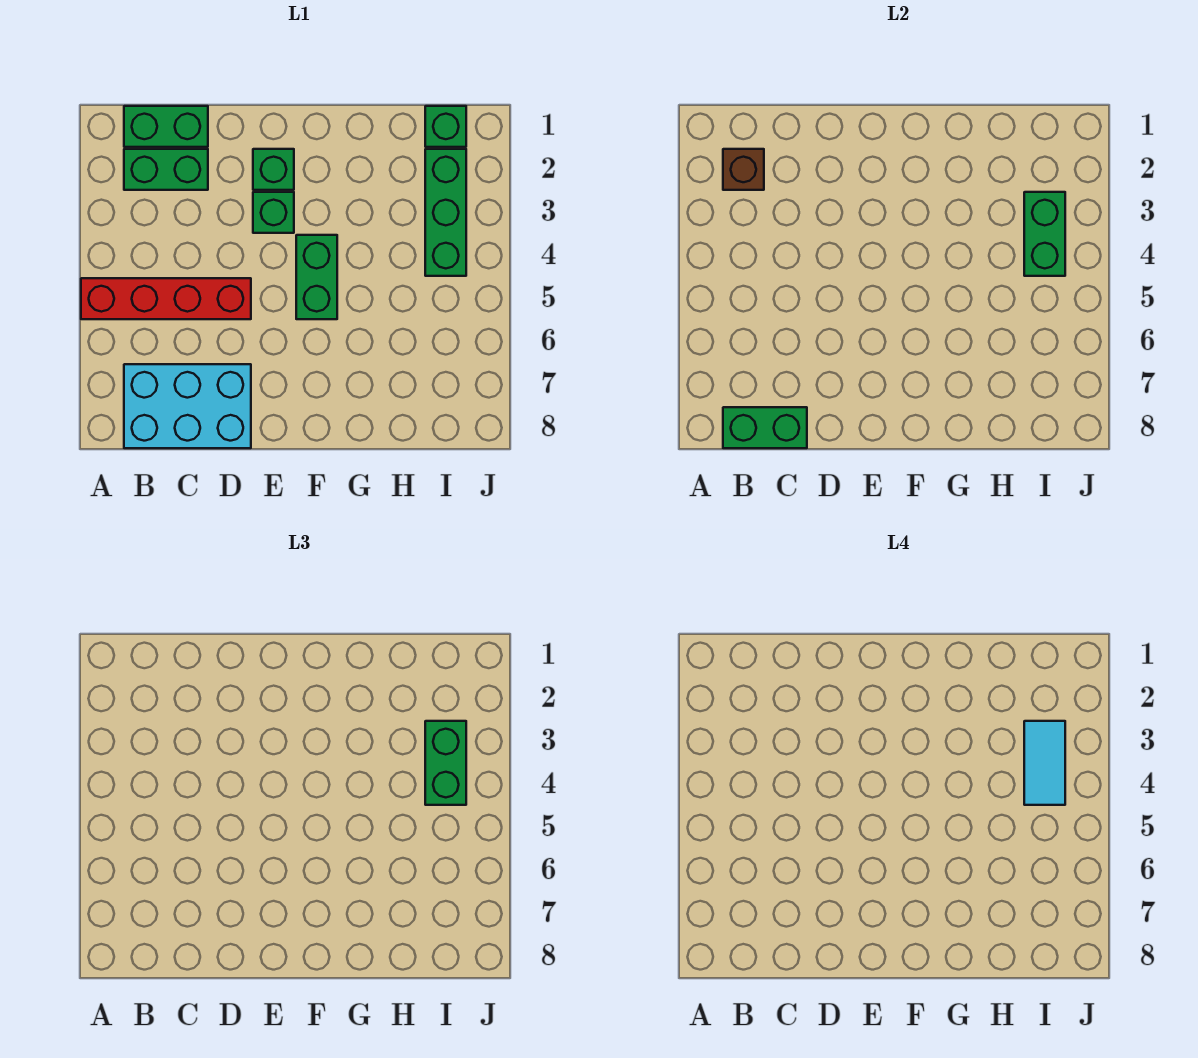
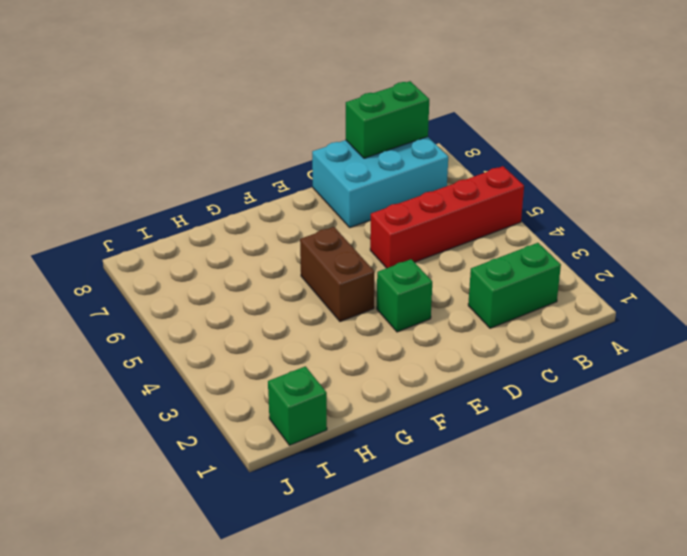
brown 1x2 brick [300,227,375,321] -> green 1x2 brick [296,235,337,319]
none -> green 1x2 brick [124,106,208,147]
none -> green 1x1 brick [253,149,294,190]
none -> green 1x3 brick [425,149,466,276]

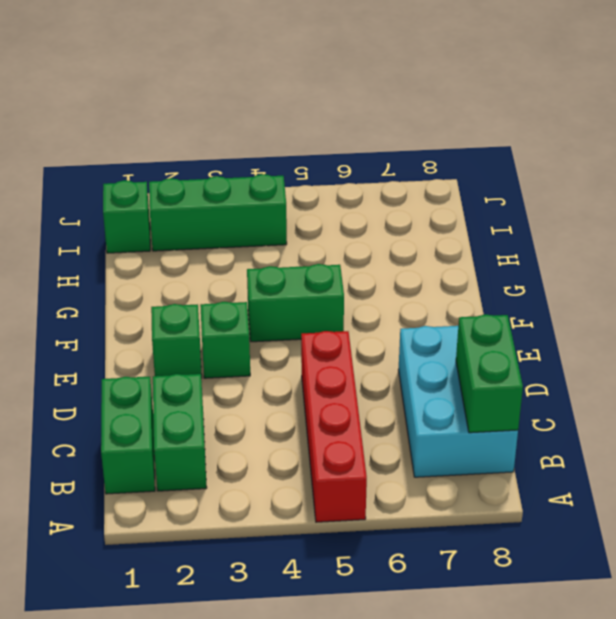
none -> brown 1x1 brick [723,149,764,190]
none -> green 1x2 brick [1024,192,1065,276]
none -> green 1x2 brick [425,721,466,805]

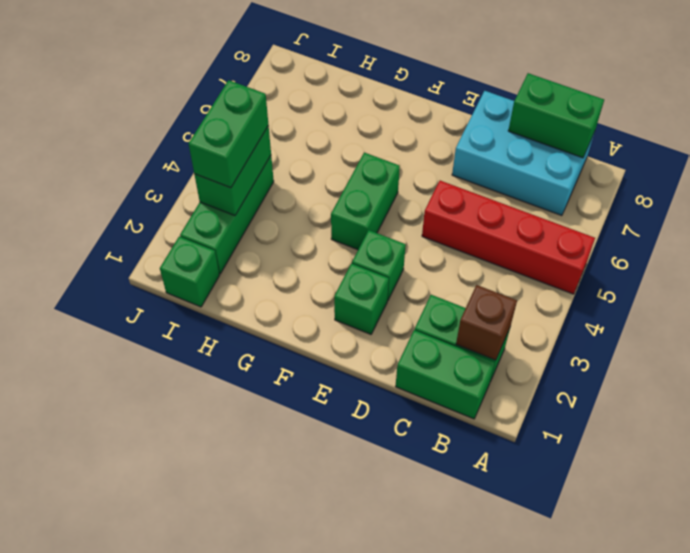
none -> cyan 1x2 tile [1024,721,1065,805]

